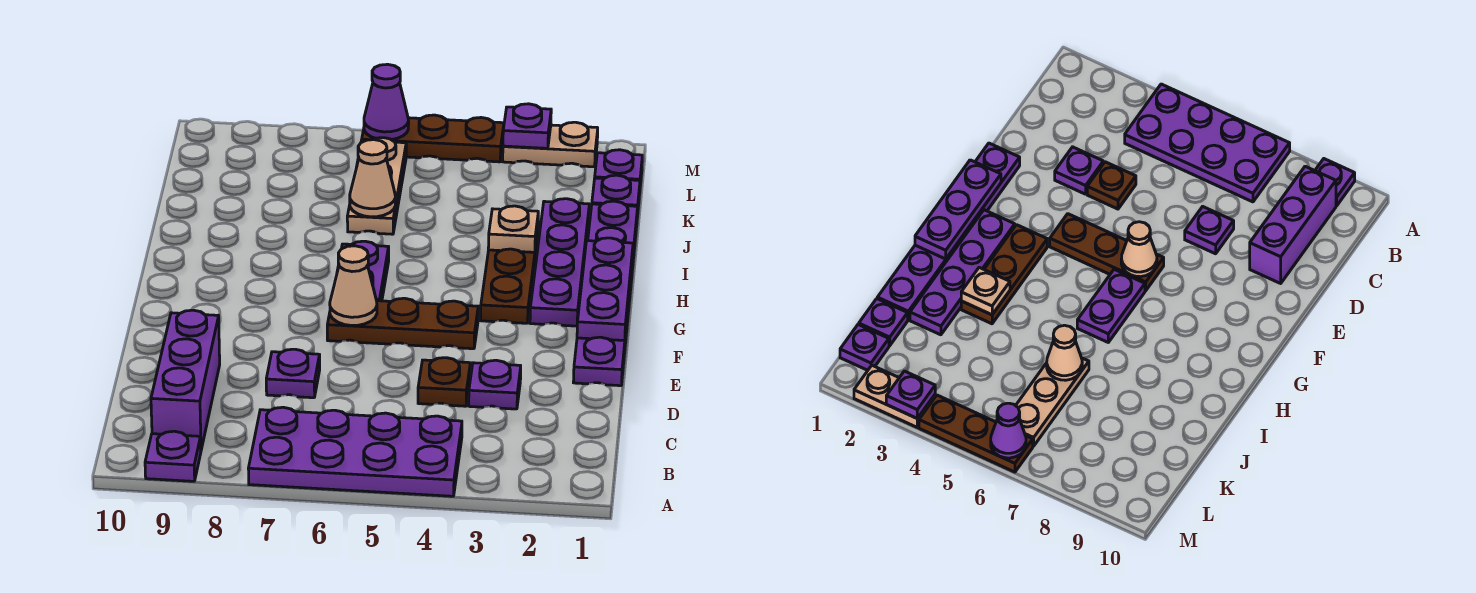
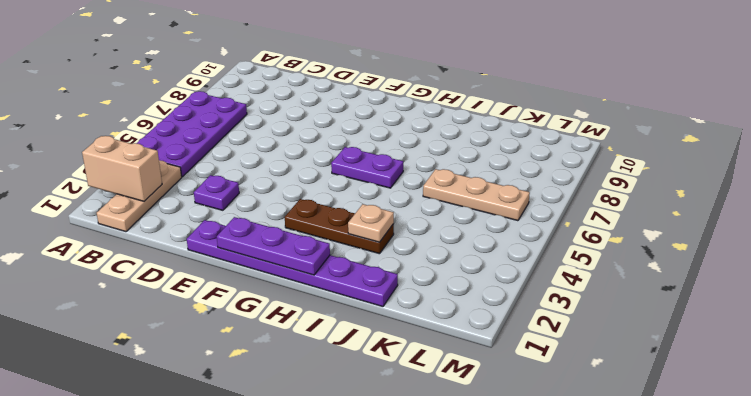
tan 1x2 brick [82,136,162,201] -> none
tan 1x3 plate [97,160,182,232] -> none
none -> purple 1x1 plate [145,431,201,481]
none -> purple 1x3 brick [151,310,220,450]
none -> brown 1x1 plate [418,358,470,406]

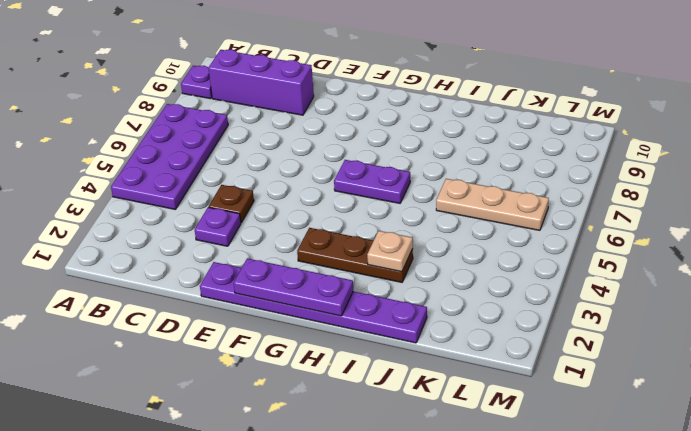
none -> purple 1x1 plate [266,349,320,398]
none -> brown 1x3 plate [327,298,478,349]
none -> purple 1x4 plate [530,199,589,326]

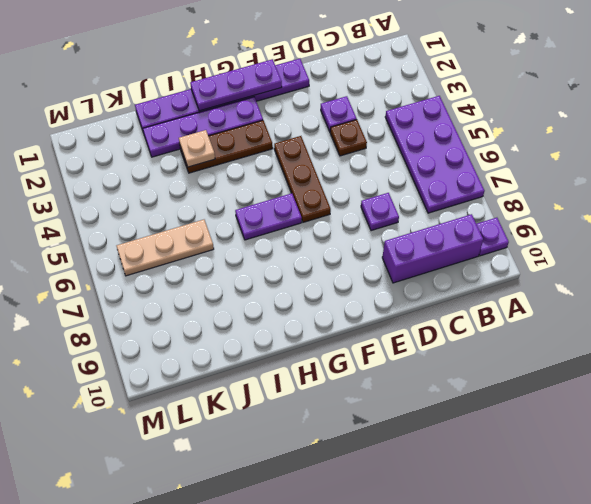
none -> purple 1x1 plate [592,175,640,217]
none -> purple 1x1 plate [595,150,642,185]
none -> tan 1x2 plate [503,122,598,167]

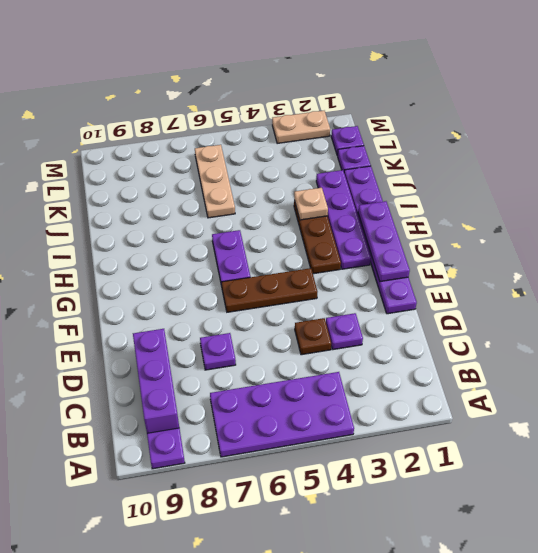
none -> brown 1x3 plate [362,115,504,162]
none -> tan 1x1 cone [330,246,377,326]
none -> tan 1x1 cone [350,140,395,217]

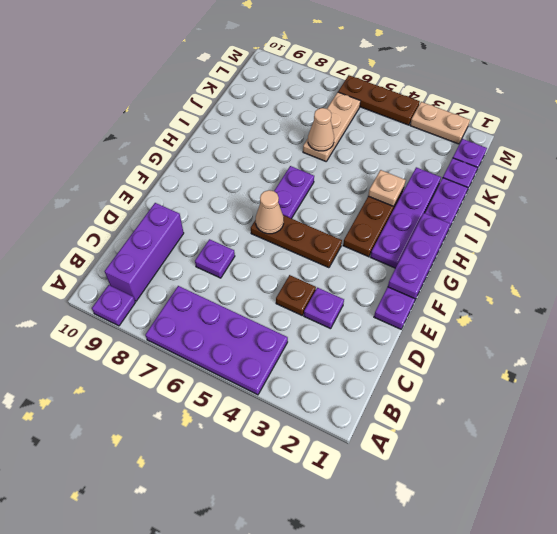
none -> purple 1x1 plate [503,104,551,148]
none -> purple 1x1 cone [364,64,409,140]

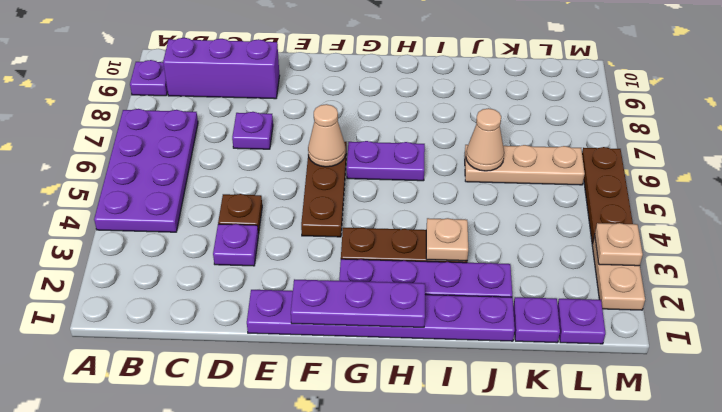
tan 1x1 plate [595,223,643,266] -> purple 1x1 plate [503,104,551,148]
none -> purple 1x1 cone [364,64,409,140]

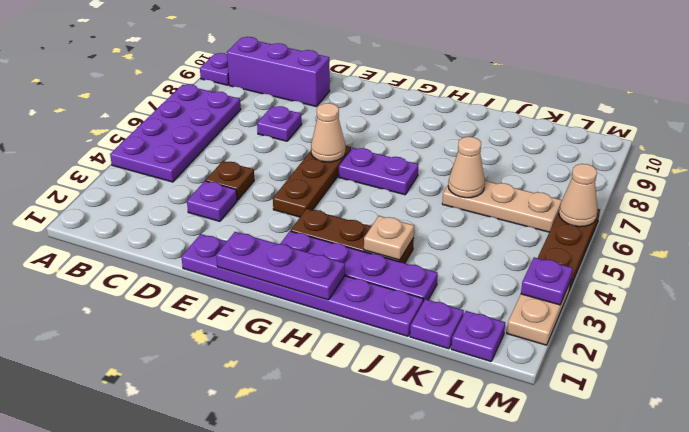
tan 1x1 cone [559,164,597,227] -> purple 1x1 cone [364,64,409,140]

